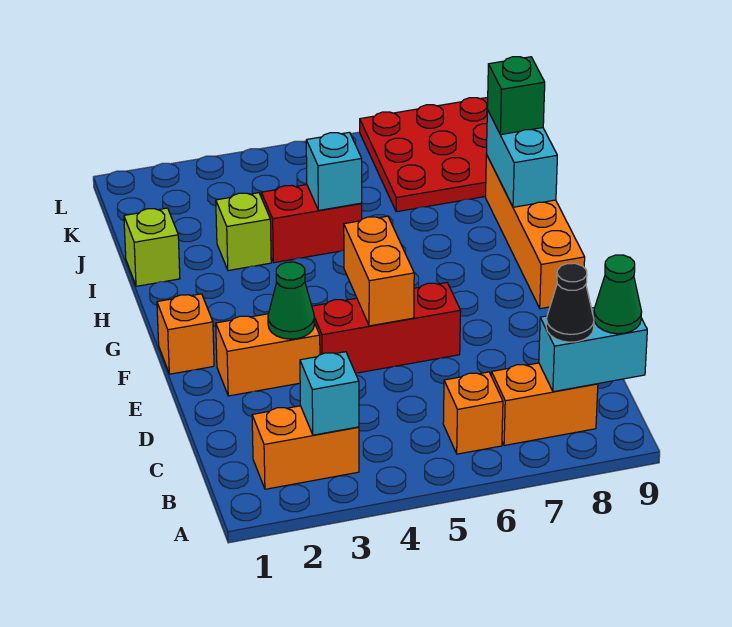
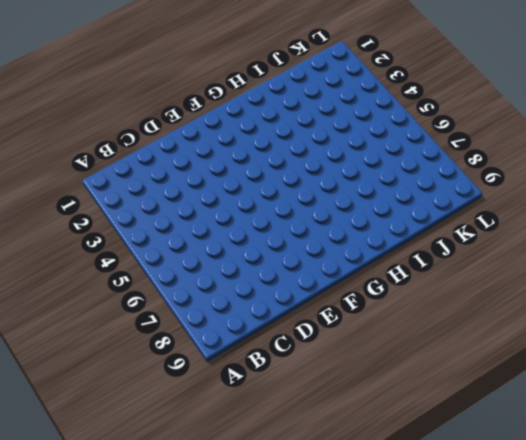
none -> orange 1x2 brick [252,406,359,489]
none -> orange 1x1 brick [443,372,503,454]
none -> orange 1x2 brick [491,363,598,446]

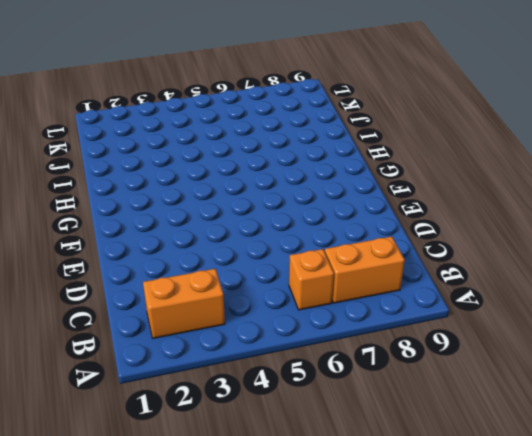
none -> orange 1x2 brick [216,314,320,396]
none -> red 1x3 brick [312,283,461,373]
none -> orange 1x1 brick [157,294,214,374]

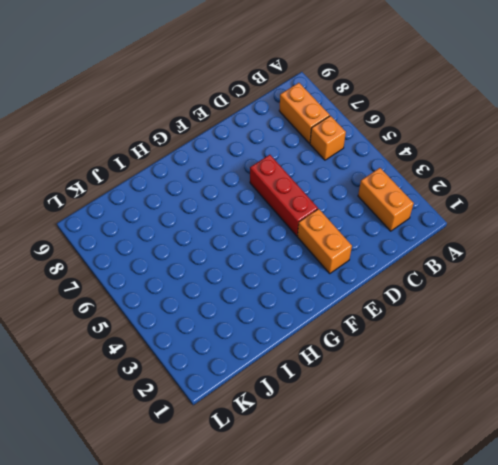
none -> orange 1x1 brick [157,294,214,374]
none -> orange 1x4 brick [486,155,585,309]
none -> lime 1x1 brick [124,208,180,286]

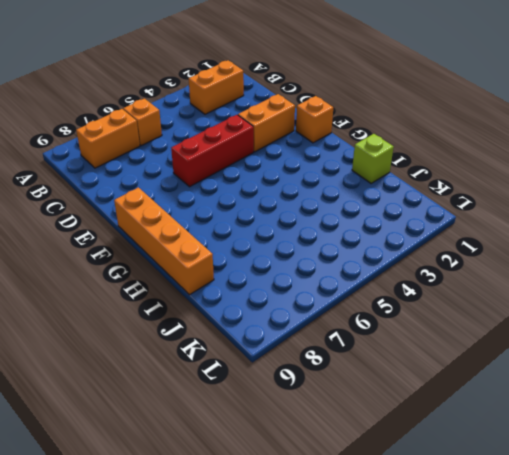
none -> lime 1x1 brick [216,193,271,271]
none -> red 1x2 brick [261,185,362,263]
none -> red 3x3 plate [360,97,488,212]

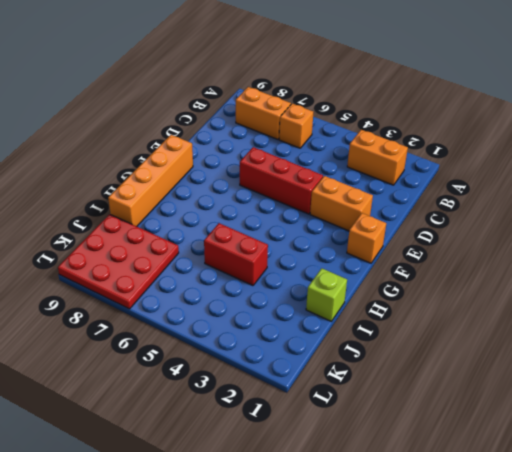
none -> lime 1x1 brick [216,193,271,271]
none -> cyan 1x1 brick [300,352,359,435]
none -> cyan 1x2 brick [539,308,647,392]

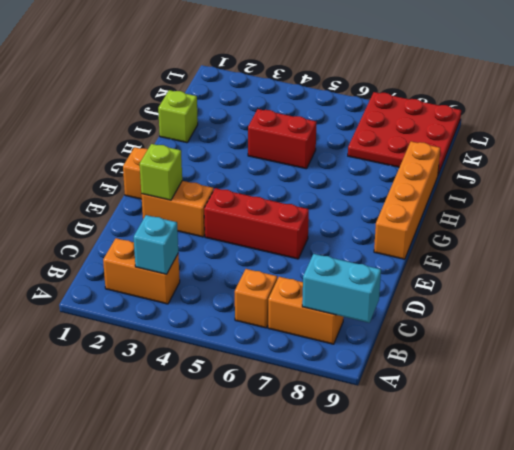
lime 1x1 brick [140,144,182,200] -> lime 1x1 brick moved to [216,193,271,271]
none -> green 1x1 cone [268,262,314,339]
none -> orange 1x2 brick [344,216,414,326]
none -> cyan 1x2 brick [486,110,557,207]

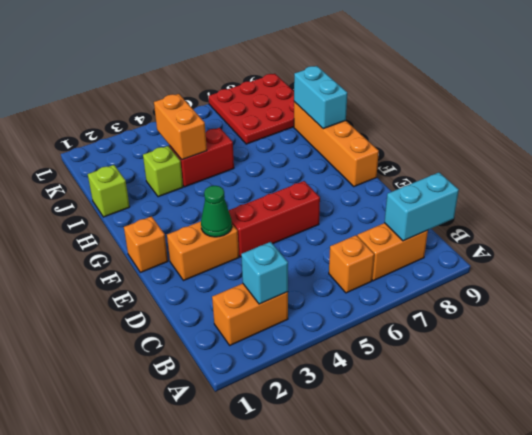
orange 1x2 brick [154,94,207,160] -> orange 1x2 brick moved to [344,216,414,326]
none -> cyan 1x1 brick [306,132,362,210]
none -> black 1x1 cone [546,263,594,342]
none -> green 1x1 cone [594,255,642,334]

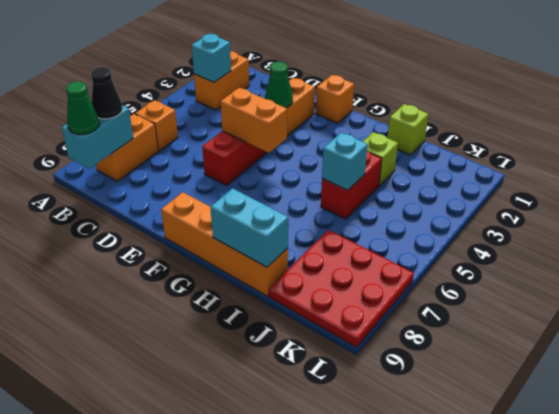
none -> green 1x1 brick [487,57,545,135]

